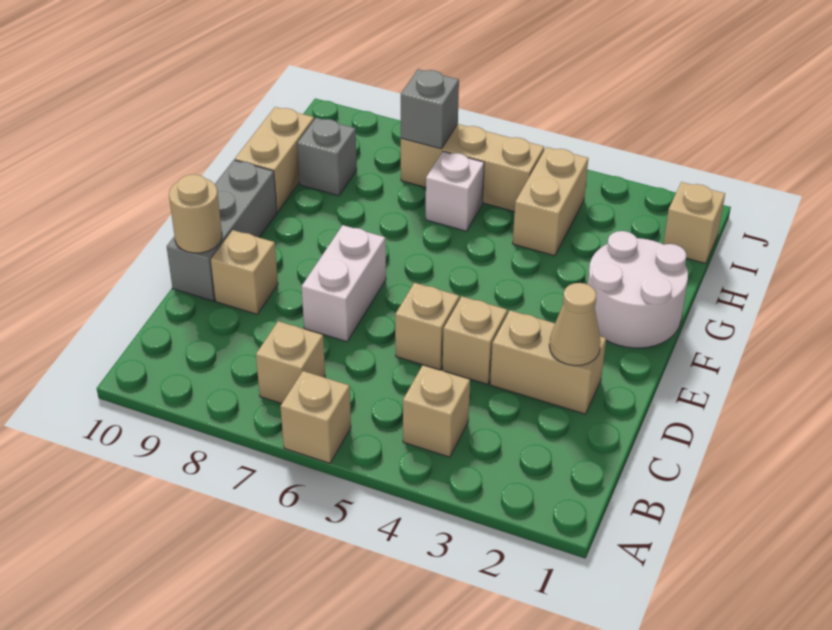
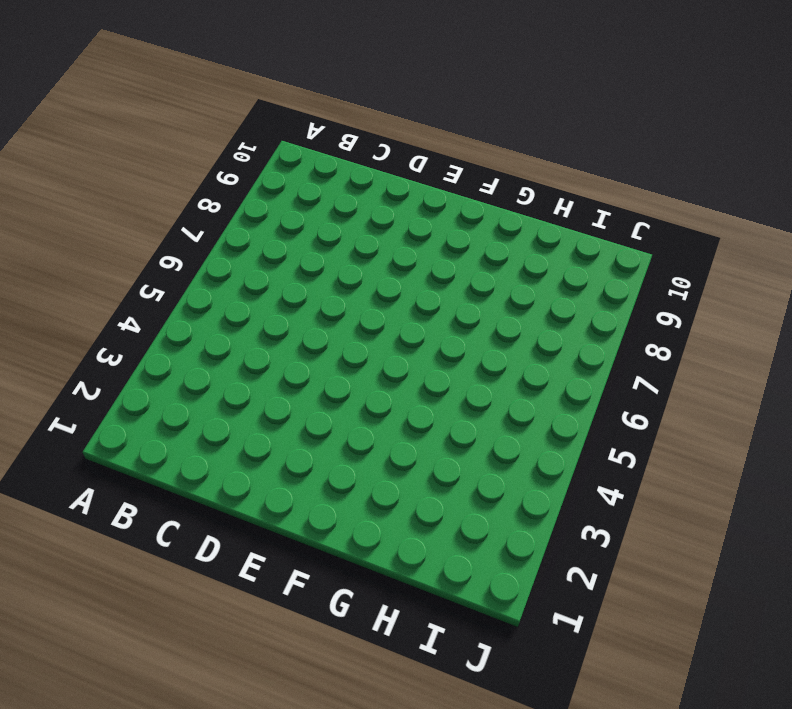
none -> tan 1x1 brick [280,371,351,463]
none -> tan 1x1 brick [403,365,470,457]
none -> tan 1x1 brick [256,321,325,404]

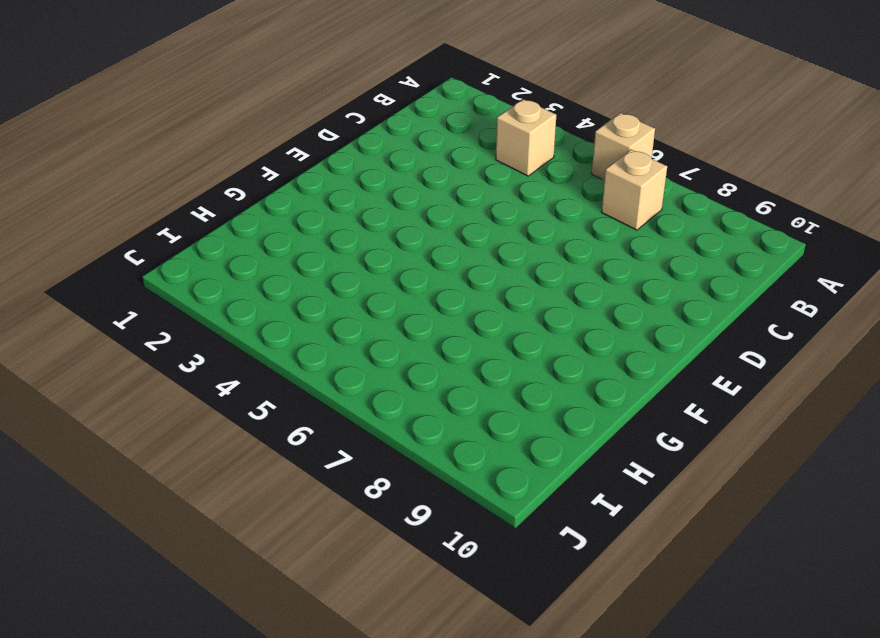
none -> tan 1x2 brick [490,310,606,414]
none -> tan 1x1 brick [443,296,507,384]
none -> tan 1x1 brick [395,283,459,370]

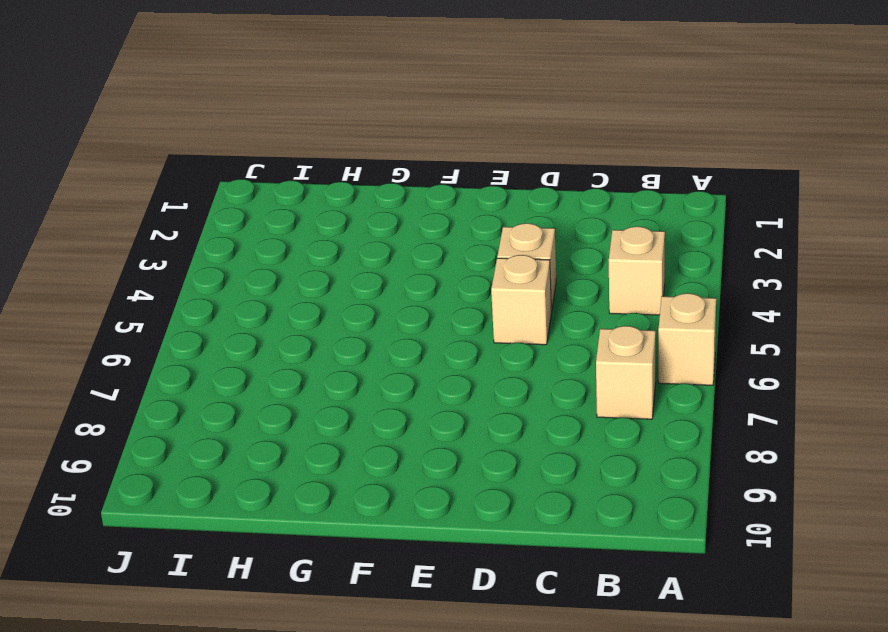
none -> tan 1x2 brick [490,310,606,414]
none -> white 1x2 brick [302,225,386,342]
none -> tan 1x1 brick [211,230,278,314]

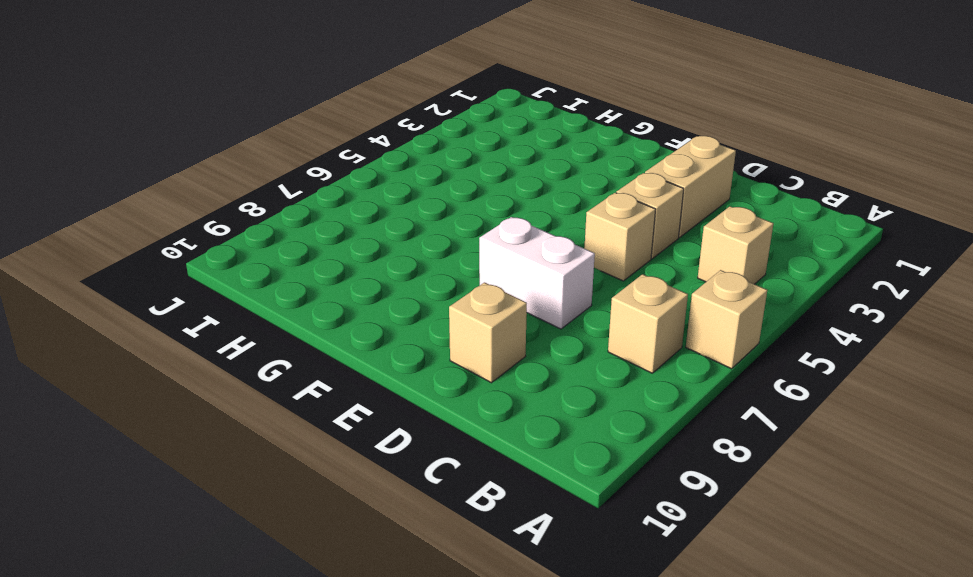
none -> grey 1x3 brick [167,160,277,301]
none -> white 2x2 round brick [588,231,688,348]
none -> tan 1x2 brick [235,107,314,212]

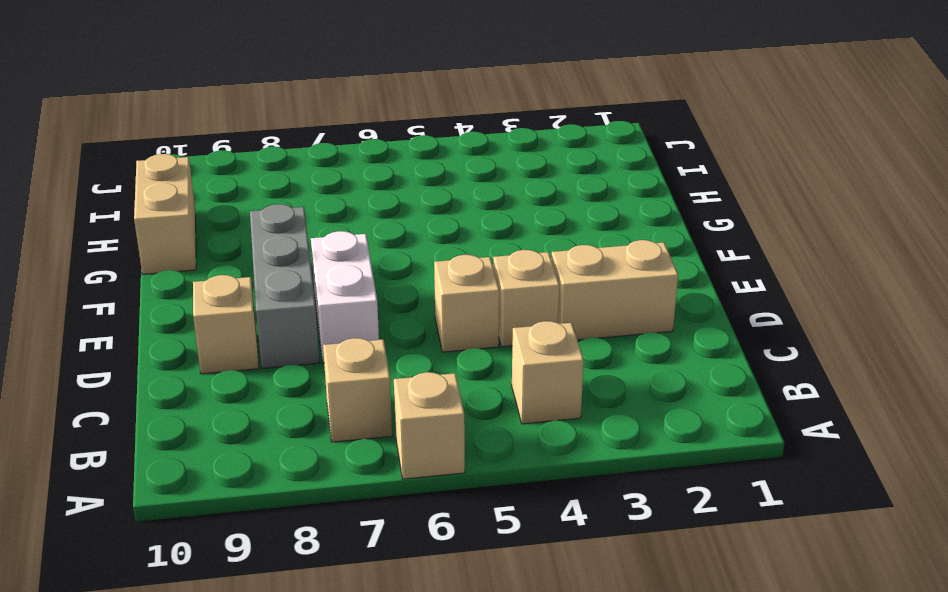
grey 1x3 brick [250,204,320,368] -> grey 1x3 brick moved to [167,160,277,301]
none -> white 2x2 round brick [588,231,688,348]
none -> tan 1x2 brick [513,147,588,256]
none -> white 1x1 brick [426,151,484,231]

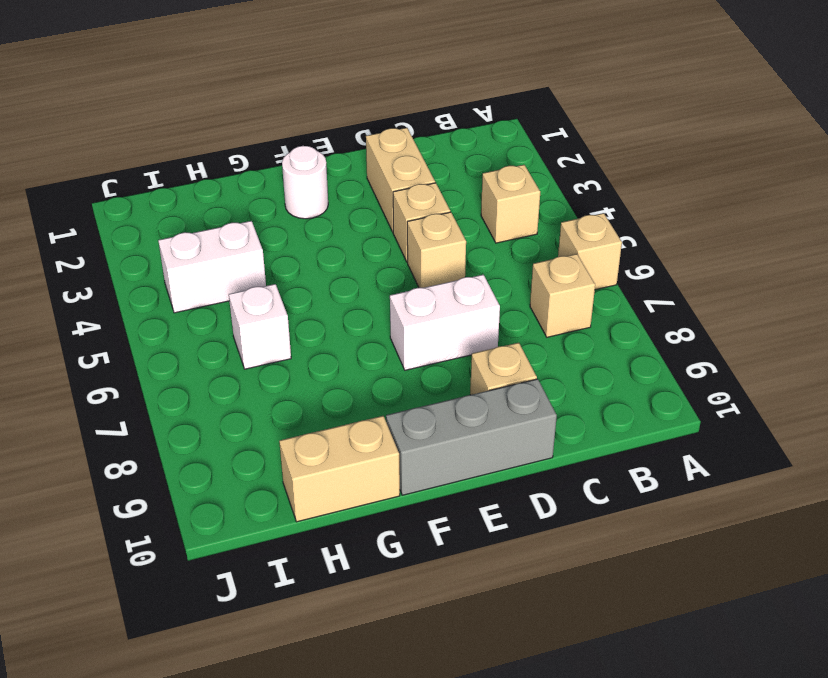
white 1x1 round brick [282,146,328,219] -> white 2x2 round brick [588,231,688,348]
white 1x2 brick [158,221,266,313] -> tan 1x2 brick [513,147,588,256]
none -> grey 1x1 brick [297,118,357,196]
none -> tan 1x1 brick [663,182,725,264]
none -> tan 1x3 brick [401,124,544,212]

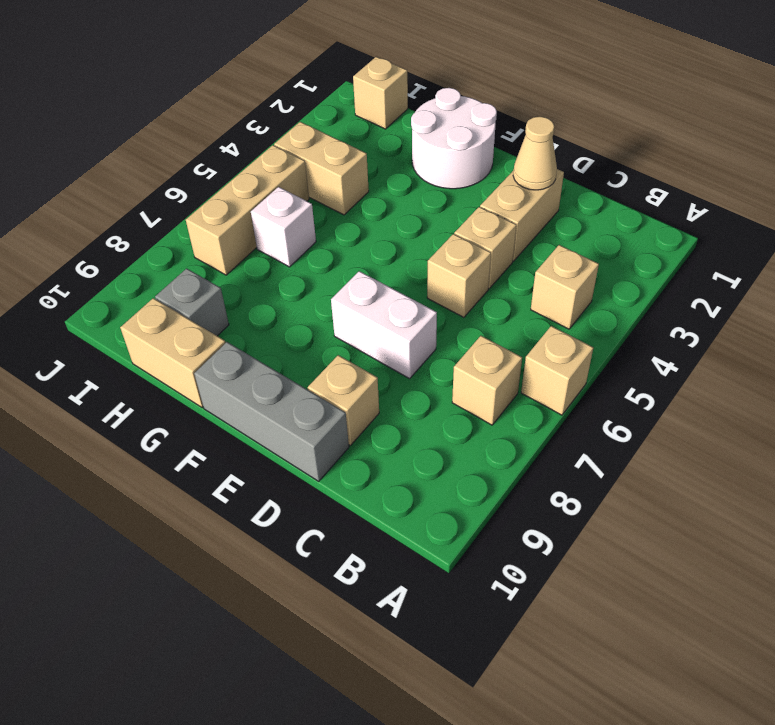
none -> tan 1x1 round brick [169,174,222,253]
none -> grey 1x1 brick [401,69,459,149]

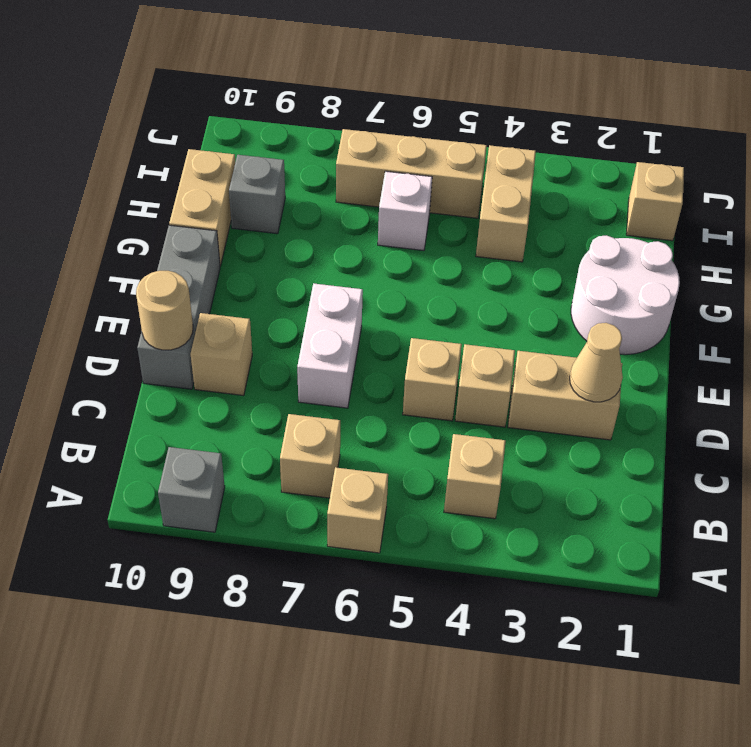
grey 1x1 brick [158,447,225,532] -> grey 1x1 brick moved to [401,69,459,149]

